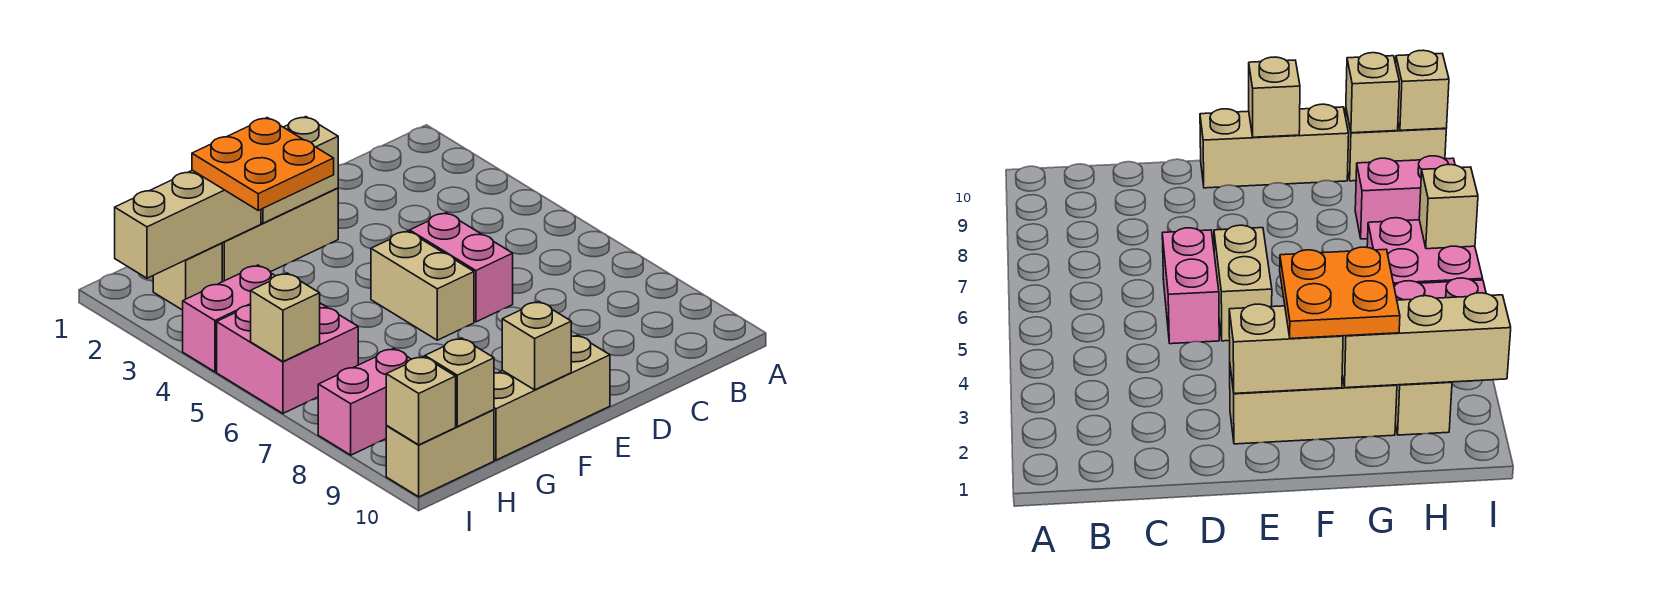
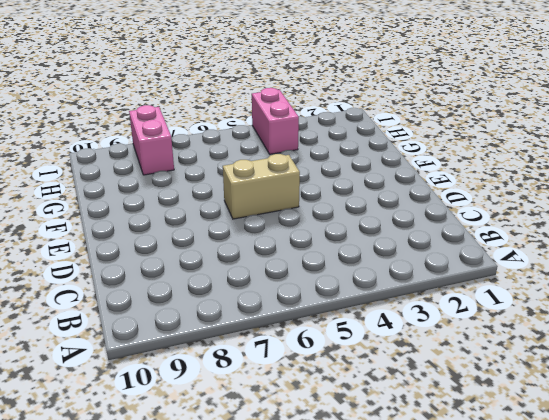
none -> pink 1x2 brick [410,213,513,322]
none -> tan 1x3 brick [222,188,338,282]
none -> tan 1x3 brick [494,335,610,460]

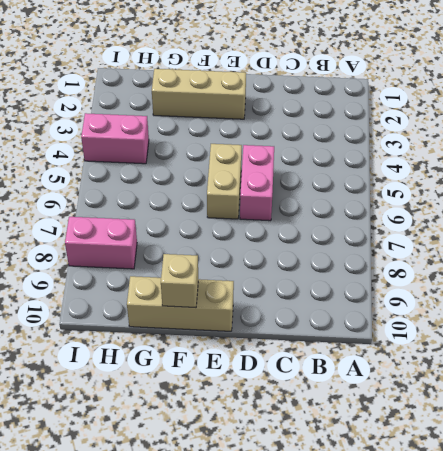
none -> tan 1x1 brick [153,243,222,310]
none -> pink 2x2 brick [217,303,358,413]
none -> tan 1x2 brick [386,410,494,497]

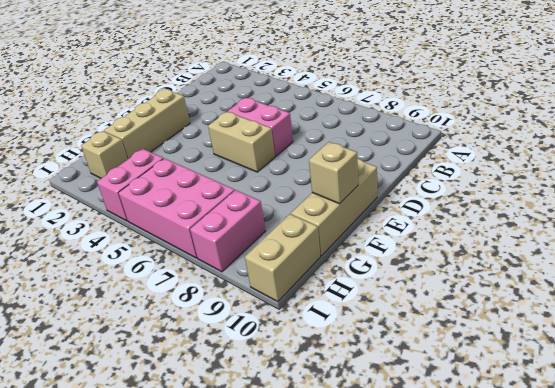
pink 2x3 brick [119,158,235,258] -> pink 2x2 brick [217,303,358,413]
none -> tan 1x2 brick [261,117,338,223]
none -> tan 1x3 brick [115,170,261,278]
none -> tan 1x1 brick [425,338,494,427]

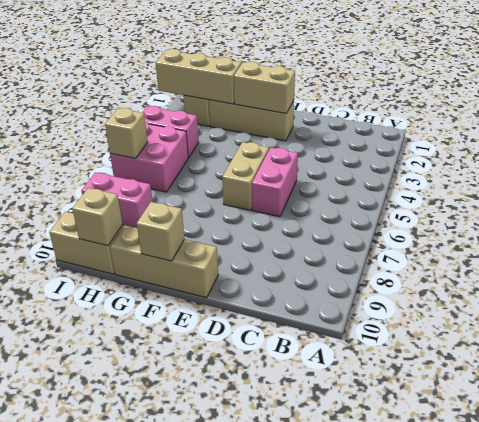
none -> tan 1x1 brick [386,357,456,445]
none -> orange 2x2 plate [192,118,334,210]

